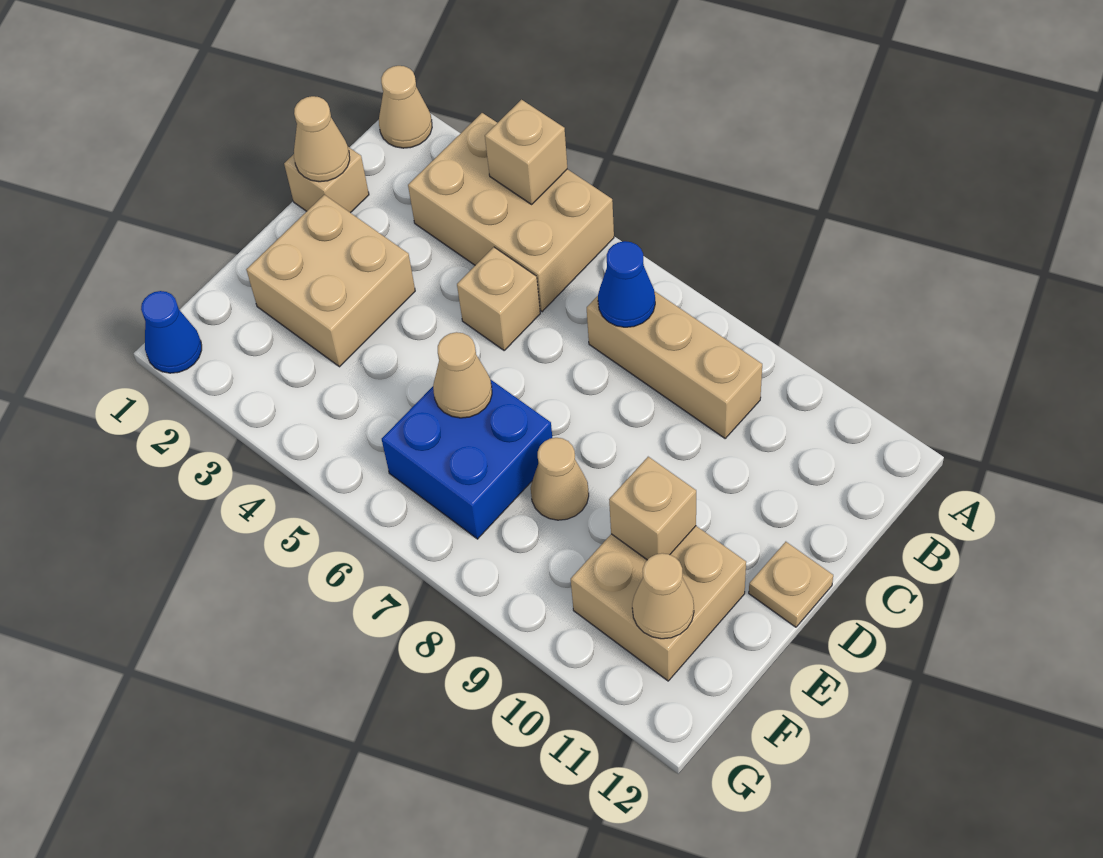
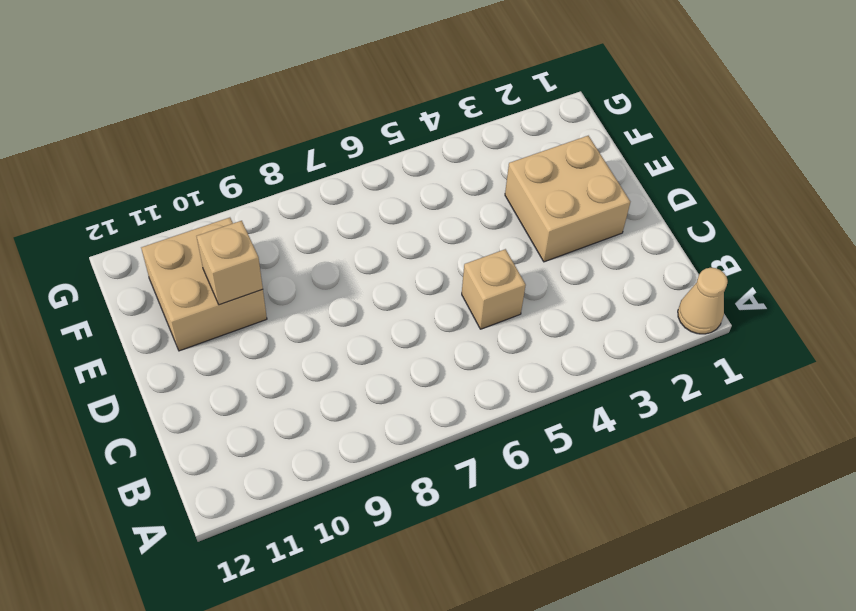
none -> tan 2x3 brick [408,113,614,312]
none -> tan 1x3 brick [587,291,762,438]
none -> tan 1x1 brick [284,147,369,213]

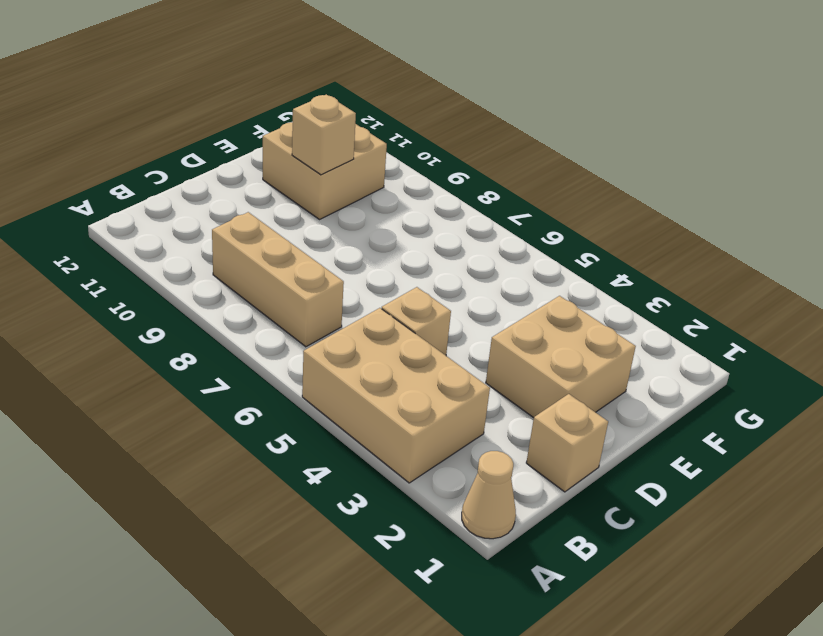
none -> tan 1x1 plate [749,542,833,627]
none -> blue 2x2 brick [382,380,552,539]
none -> tan 1x1 cone [531,438,589,520]

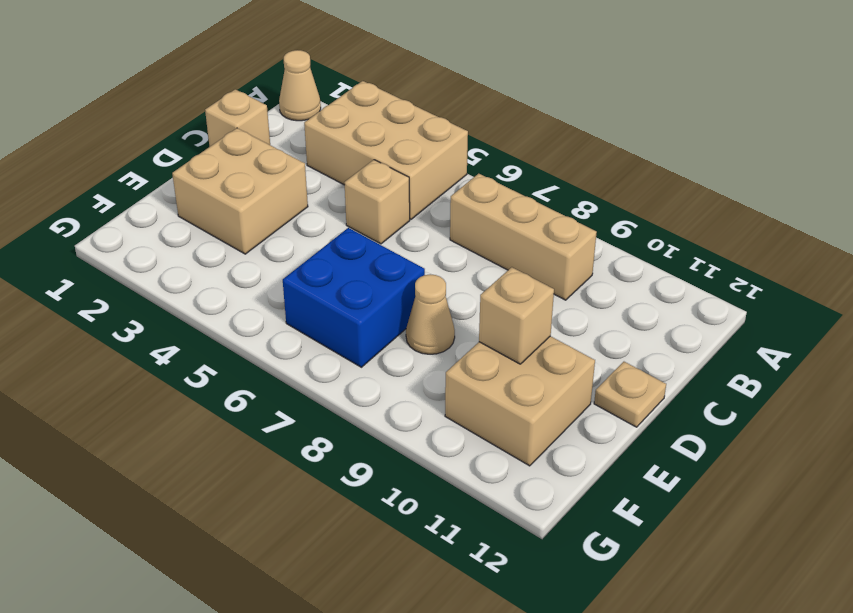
none -> blue 1x1 cone [141,291,202,373]
none -> tan 1x1 brick [485,100,567,204]
none -> blue 1x1 cone [598,241,655,327]

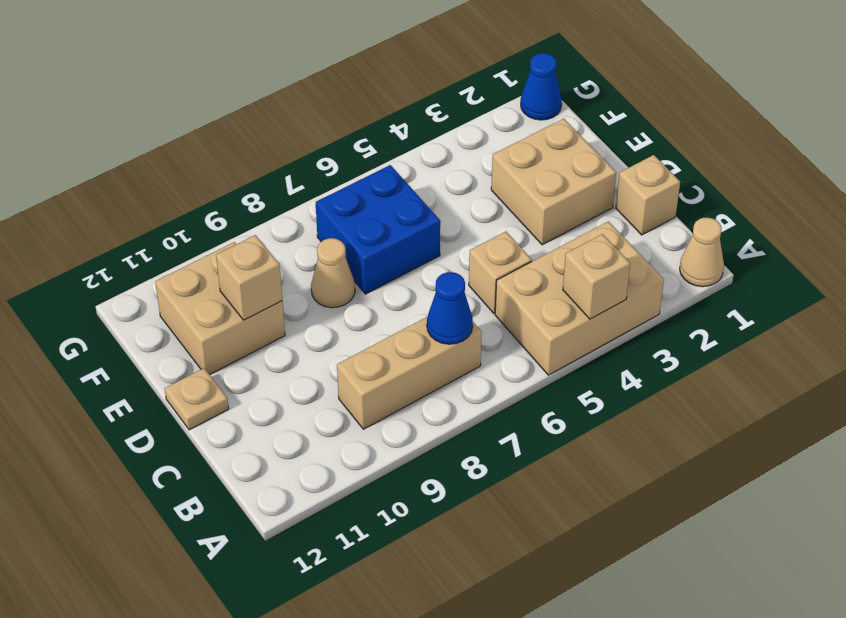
none -> tan 1x1 cone [294,96,350,182]
none -> tan 1x1 cone [433,332,492,418]
none -> tan 1x1 cone [632,553,694,639]

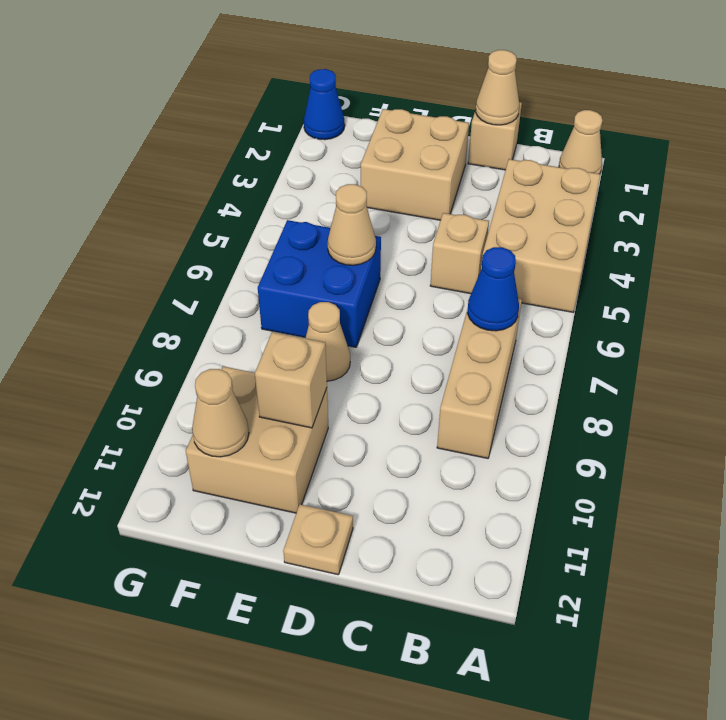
none -> tan 1x1 brick [485,100,567,204]

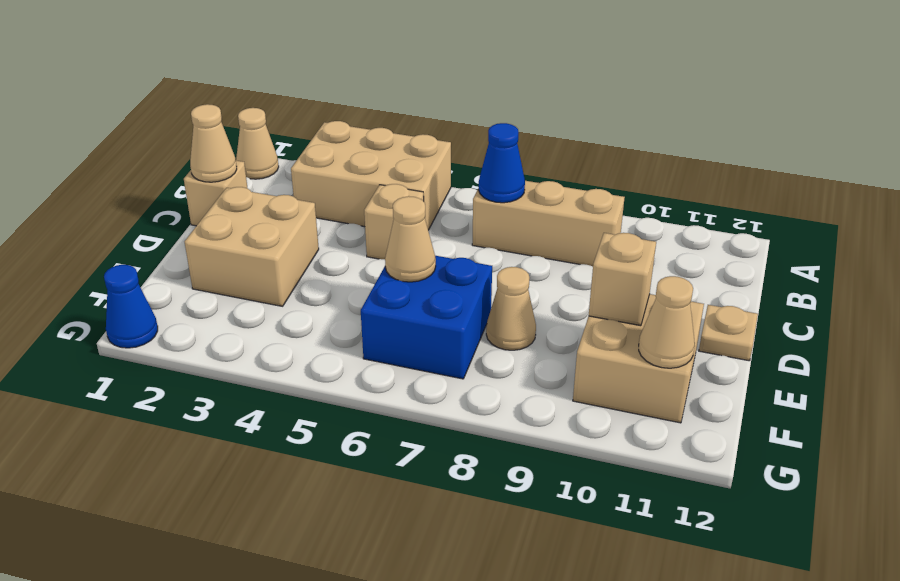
none -> tan 1x1 brick [485,100,567,204]

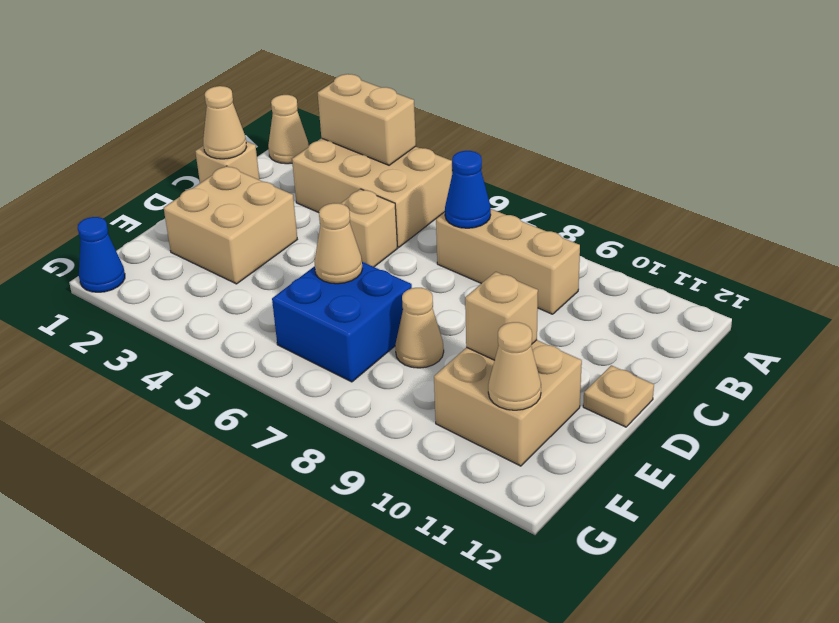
tan 1x2 brick [318,74,416,165] -> tan 1x1 brick [485,100,567,204]

